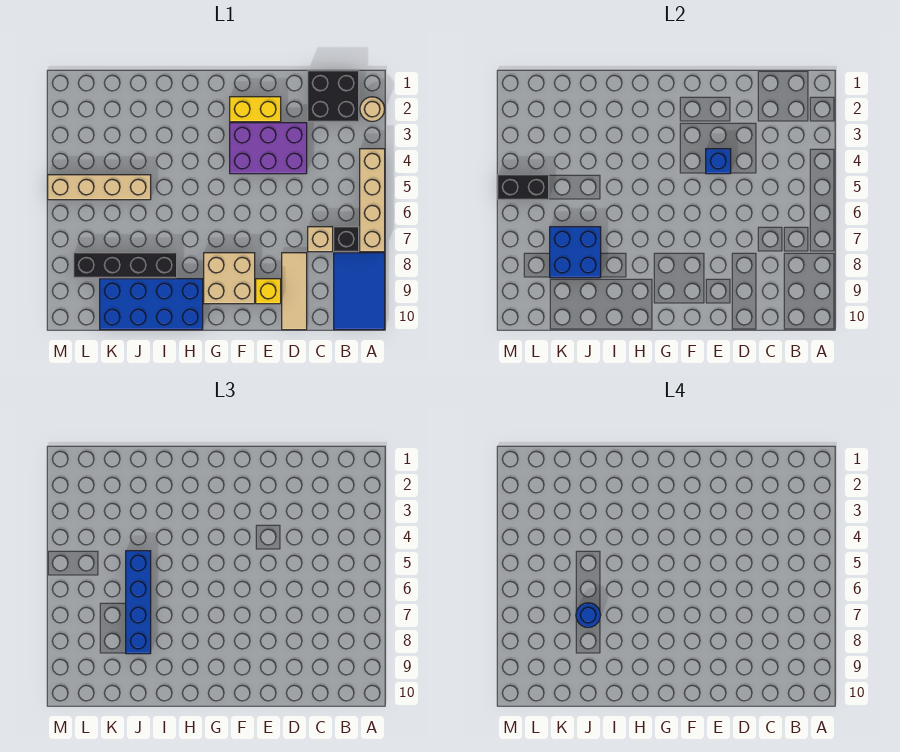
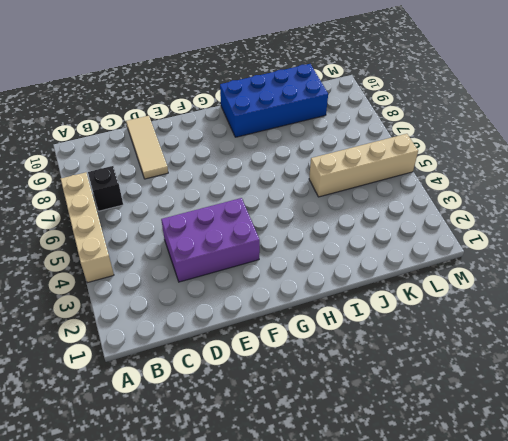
none -> tan 1x1 round brick [360,97,385,121]
none -> blue 2x3 tile [334,253,385,330]
none -> black 2x2 brick [308,71,359,122]

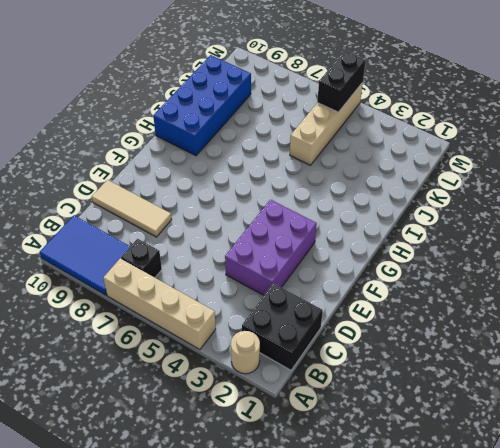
none -> tan 1x1 brick [308,227,333,252]
none -> yellow 1x2 brick [230,97,281,122]
none -> yellow 1x1 brick [256,279,281,304]

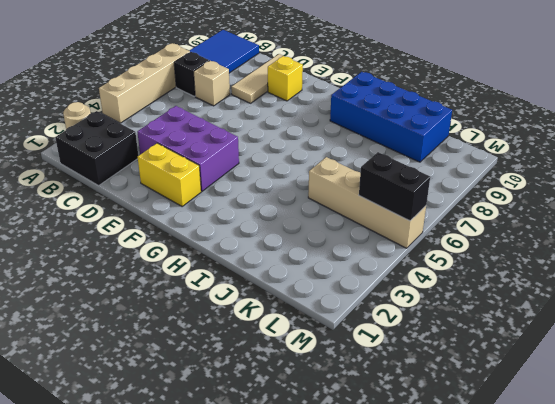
none -> tan 2x2 brick [204,253,255,304]
none -> black 1x4 brick [74,253,177,278]
none -> blue 1x1 brick [706,149,731,174]

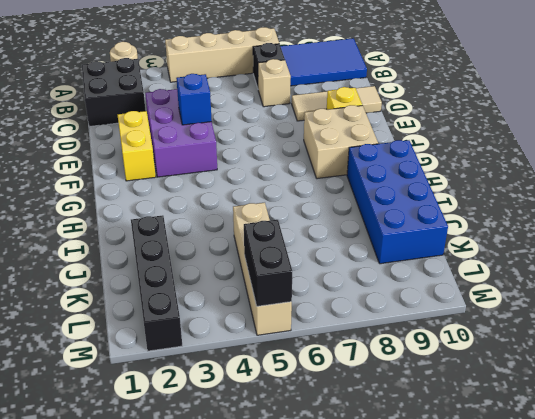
black 1x4 brick [131,215,182,351] -> black 1x4 brick moved to [74,253,177,278]
none -> blue 2x2 brick [550,227,601,278]
none -> blue 1x4 brick [126,551,151,654]
none -> blue 1x1 round brick [576,603,601,627]

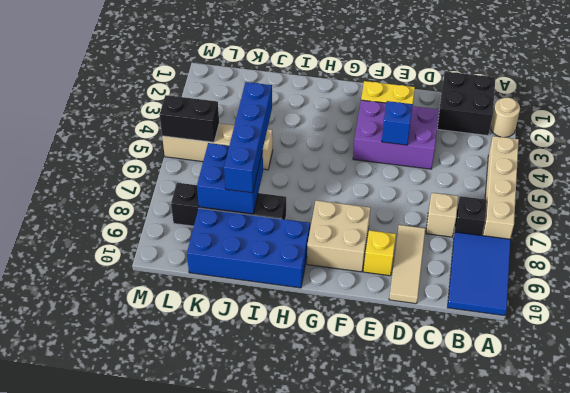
none -> blue 1x1 round brick [576,603,601,627]

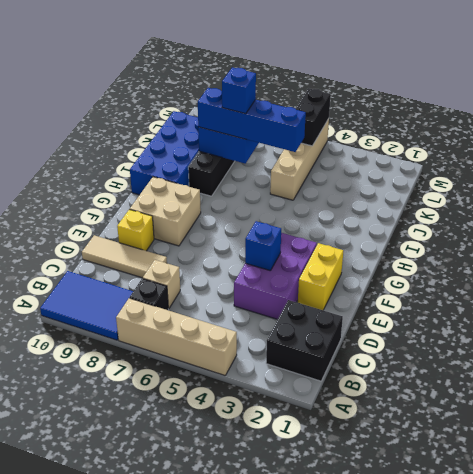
blue 1x1 brick [222,68,256,114] -> blue 1x1 round brick [576,603,601,627]
none -> tan 1x1 round brick [360,97,385,121]

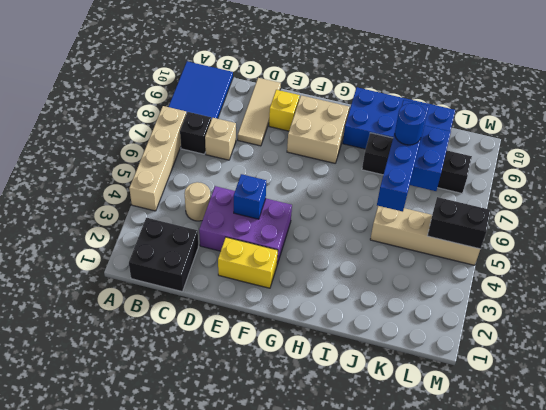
tan 1x1 round brick [185,182,211,221] -> tan 1x1 round brick moved to [360,97,385,121]

